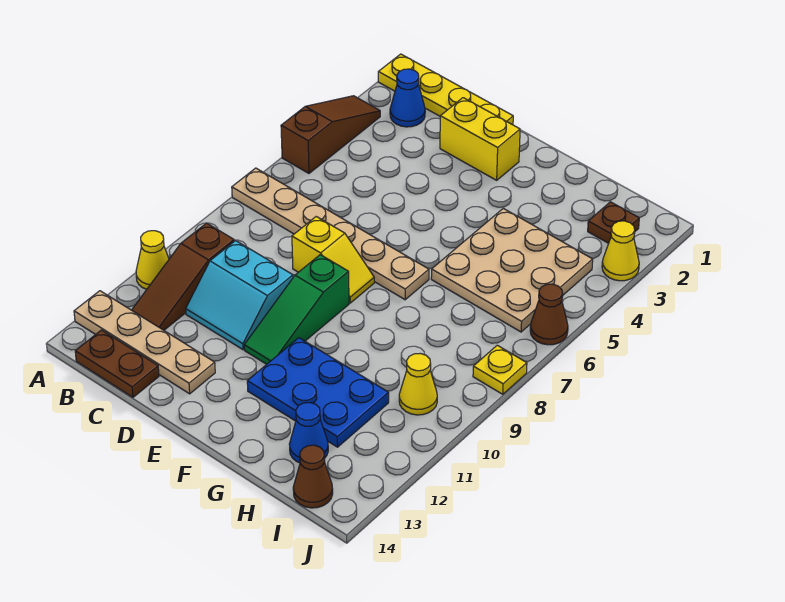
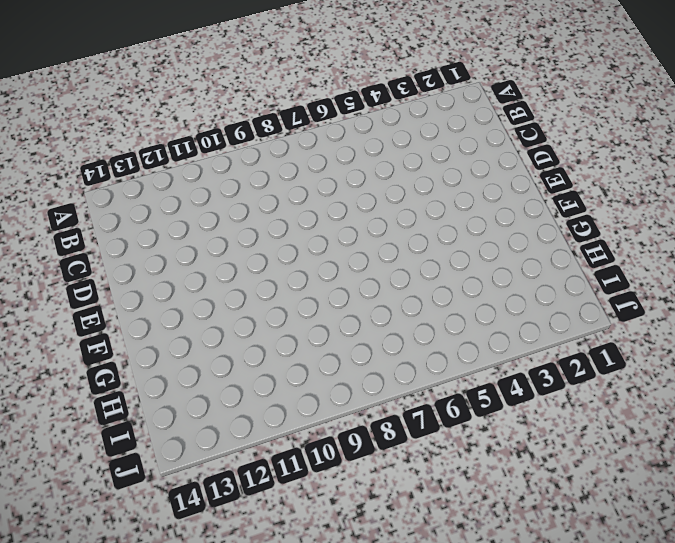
none -> yellow 1x4 plate [378,54,513,125]
none -> brown 1x3 slope [281,96,380,173]
none -> tan 1x6 plate [232,168,429,300]

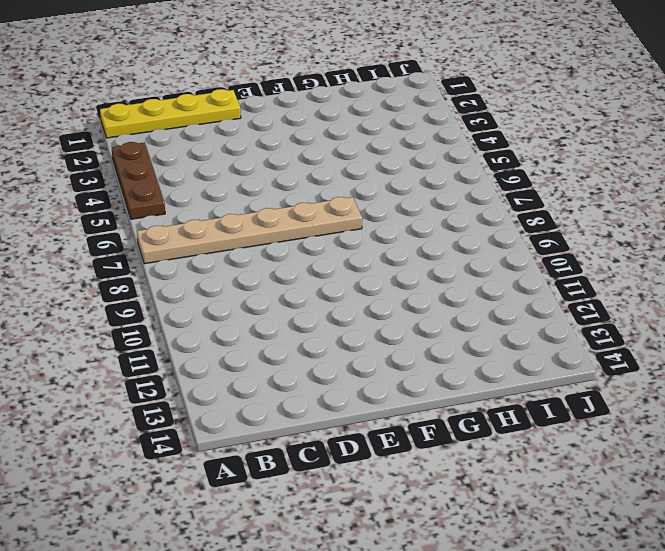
brown 1x3 plate [112,142,165,219] -> brown 1x3 slope [281,96,380,173]
none -> yellow 1x1 cone [136,231,169,289]
none -> tan 1x4 plate [74,291,215,394]
none -> blue 1x1 cone [390,69,425,127]

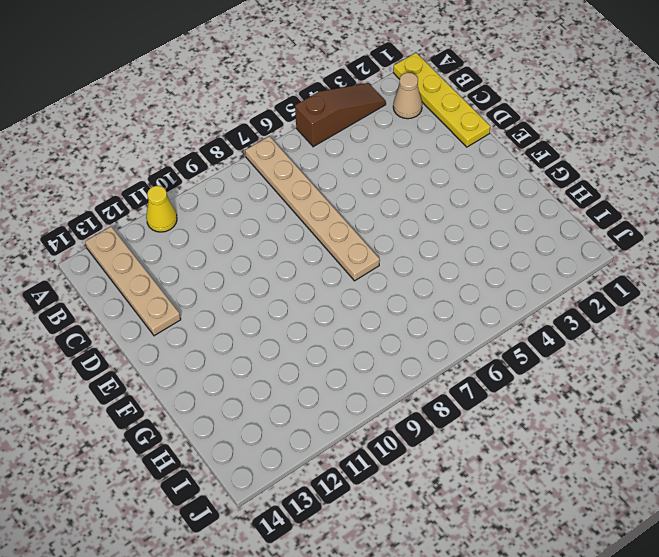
tan 1x1 cone [393,73,422,119] -> blue 1x1 cone [390,69,425,127]
none -> brown 1x3 slope [132,223,234,330]
none -> brown 1x2 plate [75,330,159,397]
none -> cyan 2x2 slope [186,241,293,350]

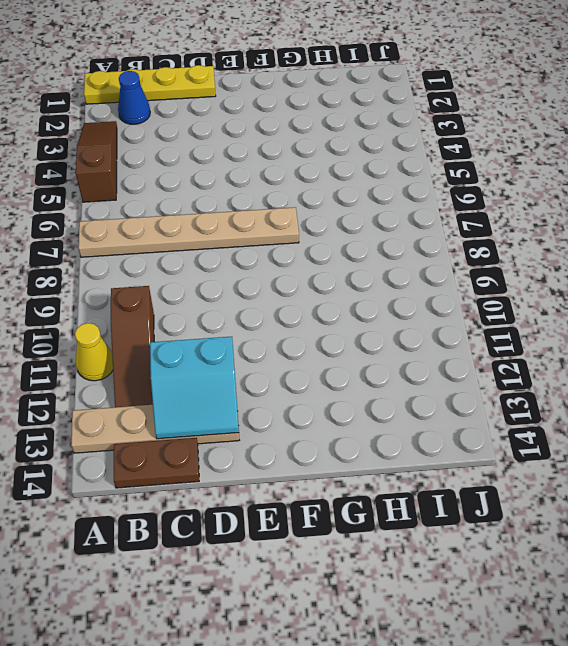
cyan 2x2 slope [150,337,239,439] -> cyan 2x2 slope moved to [186,241,293,350]
none -> yellow 1x2 brick [440,98,520,180]
none -> yellow 1x2 slope [292,217,374,303]
none -> green 1x3 slope [244,255,349,364]

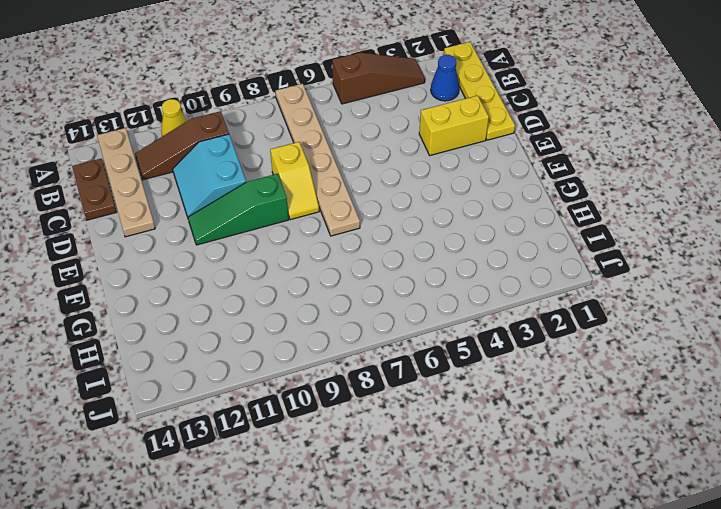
yellow 1x2 brick [419,95,489,155] -> yellow 1x2 brick turned to [440,98,520,180]
none -> blue 2x3 plate [247,338,389,447]
none -> tan 3x3 plate [431,208,593,332]
none -> blue 1x1 cone [290,403,328,463]

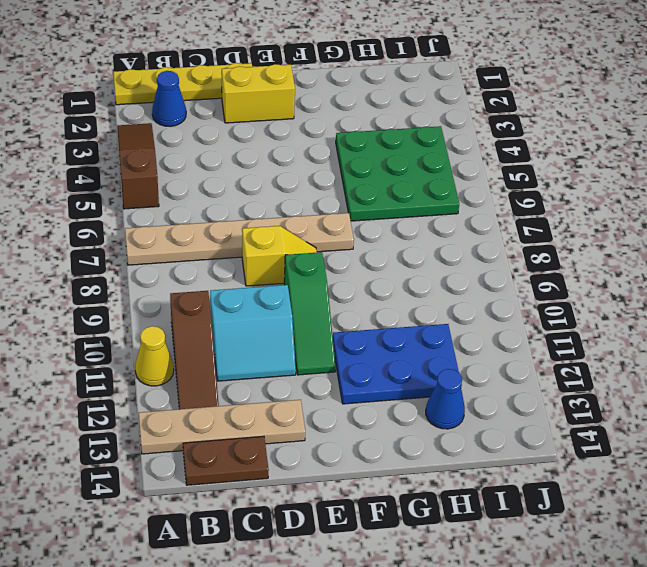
green 3x3 plate [336,126,459,221] -> tan 3x3 plate [431,208,593,332]
none -> brown 1x1 plate [588,202,639,243]
none -> yellow 1x1 cone [399,353,437,415]
none -> brown 1x1 cone [293,445,333,508]

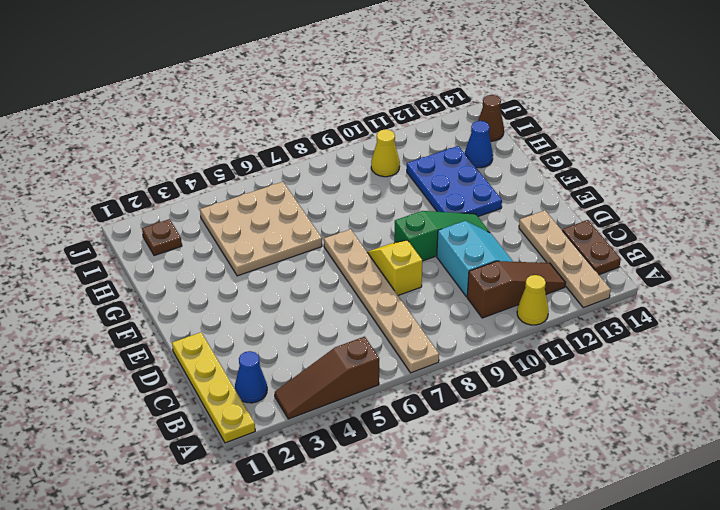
none -> yellow 1x2 brick [440,98,520,180]
none -> yellow 1x1 cone [602,221,639,281]
none -> brown 1x1 cone [530,284,568,345]

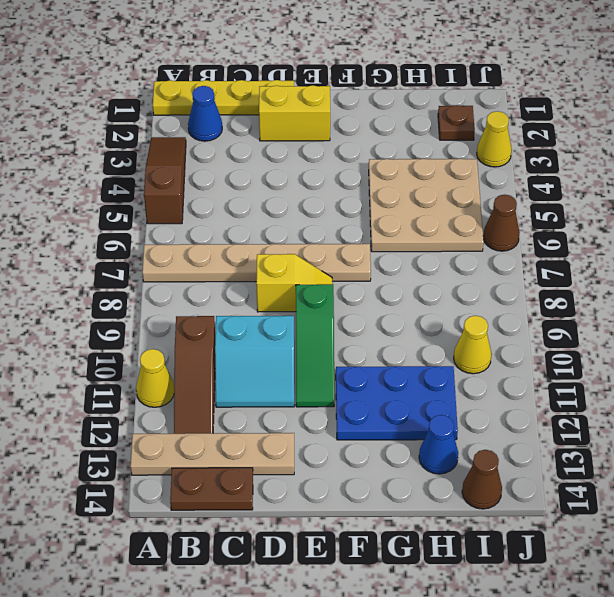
none -> yellow 1x1 plate [473,345,527,394]

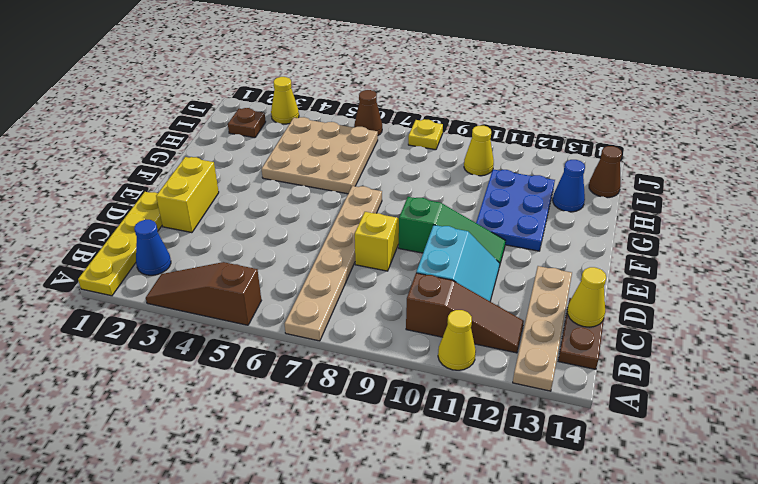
yellow 1x1 cone [567,267,606,327] -> none

